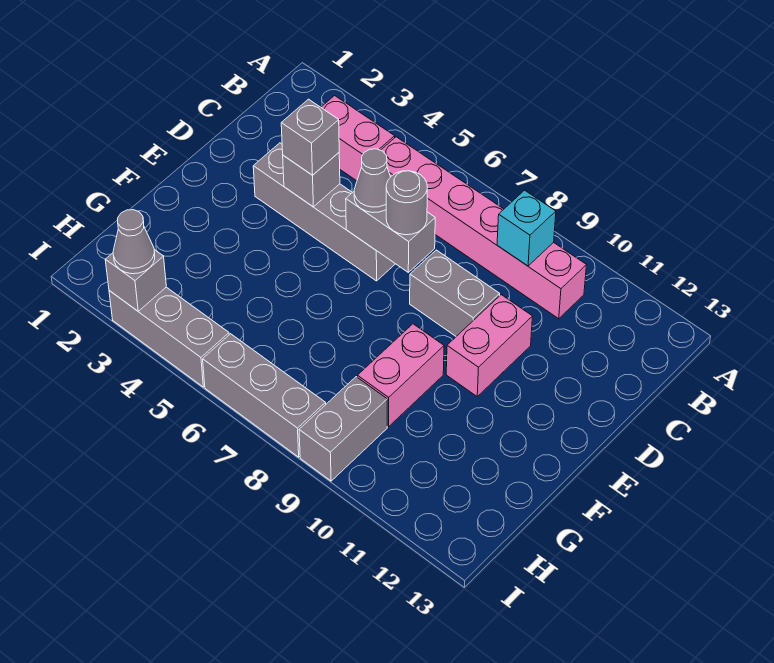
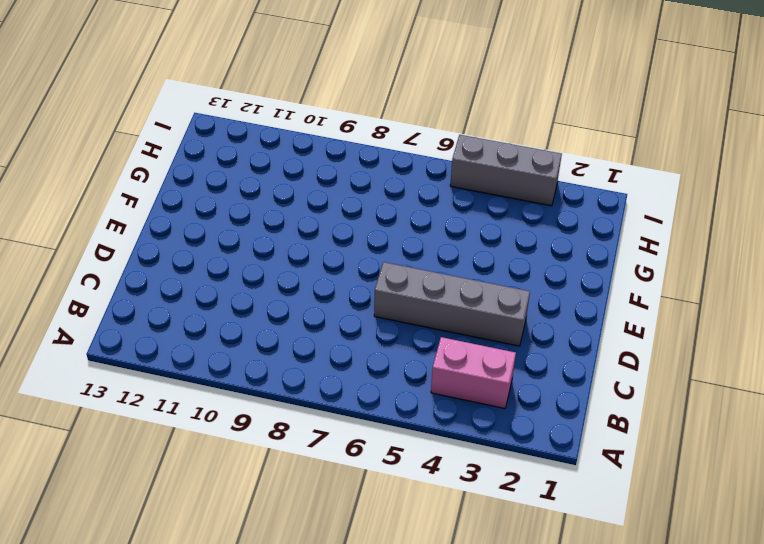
none -> pink 1x6 brick [381,137,586,319]
none -> grey 1x2 brick [410,250,500,336]
none -> pink 1x2 brick [446,295,533,396]

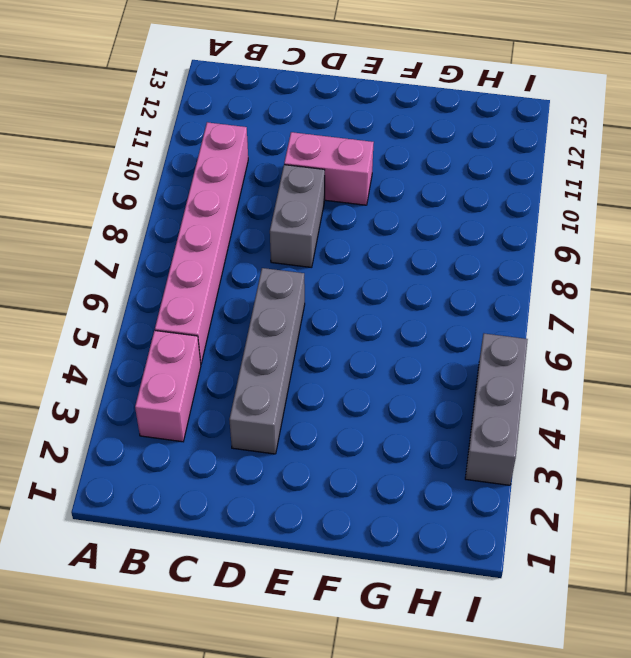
none -> pink 1x2 brick [357,324,444,427]
none -> grey 1x2 brick [299,377,387,481]
none -> grey 1x3 brick [203,334,326,457]

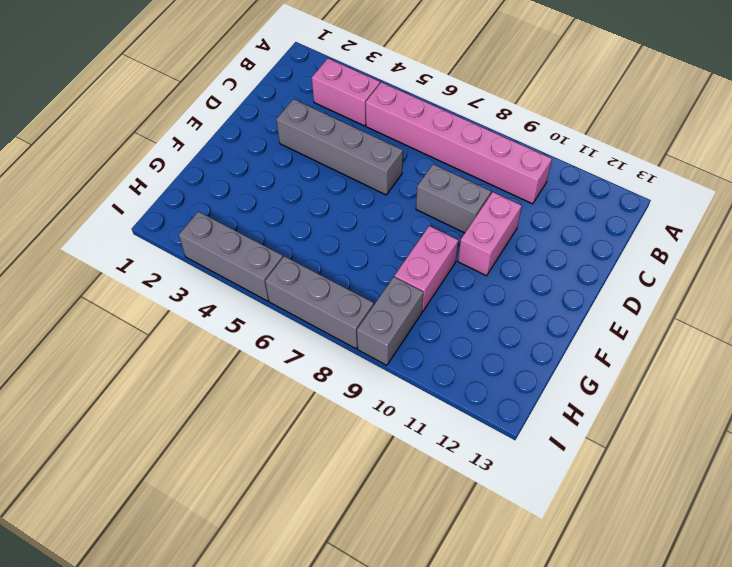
none -> cyan 1x1 brick [497,190,556,266]
none -> grey 1x1 brick [283,153,340,207]
none -> grey 1x2 brick [346,192,435,272]

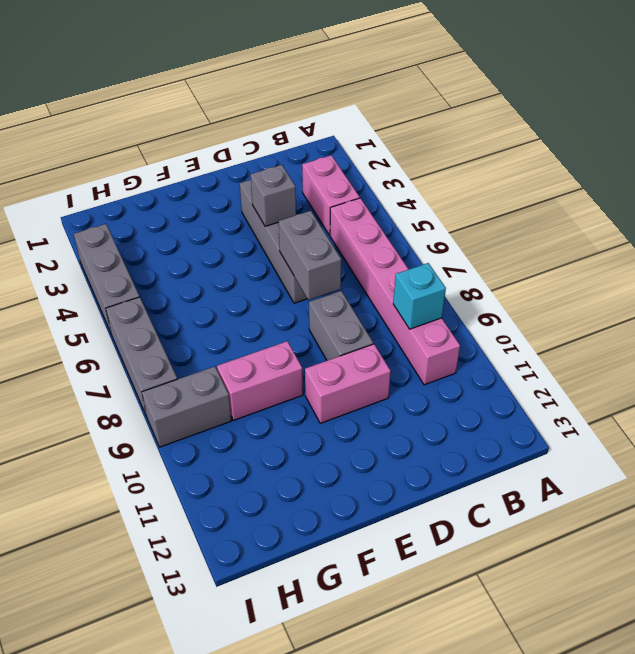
none -> grey 1x1 brick [105,250,166,311]
none -> grey 1x1 brick [281,99,339,175]
none -> grey 1x1 cone [354,149,390,213]

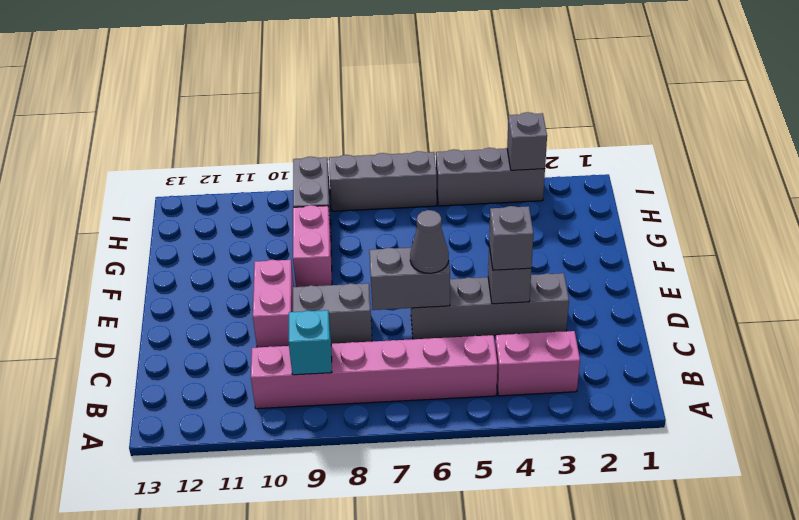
none -> grey 1x1 round brick [386,171,427,235]
none -> grey 1x1 cone [113,210,155,274]

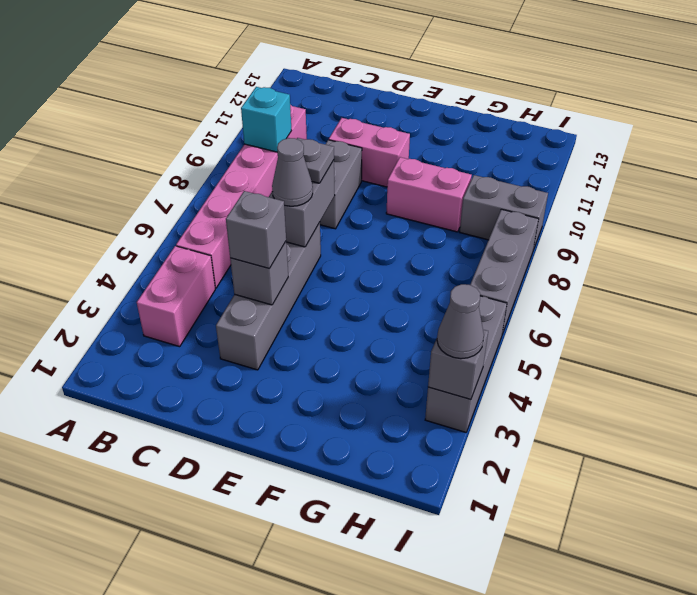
grey 1x1 plate [297,138,334,183] -> grey 1x1 round brick [386,171,427,235]

